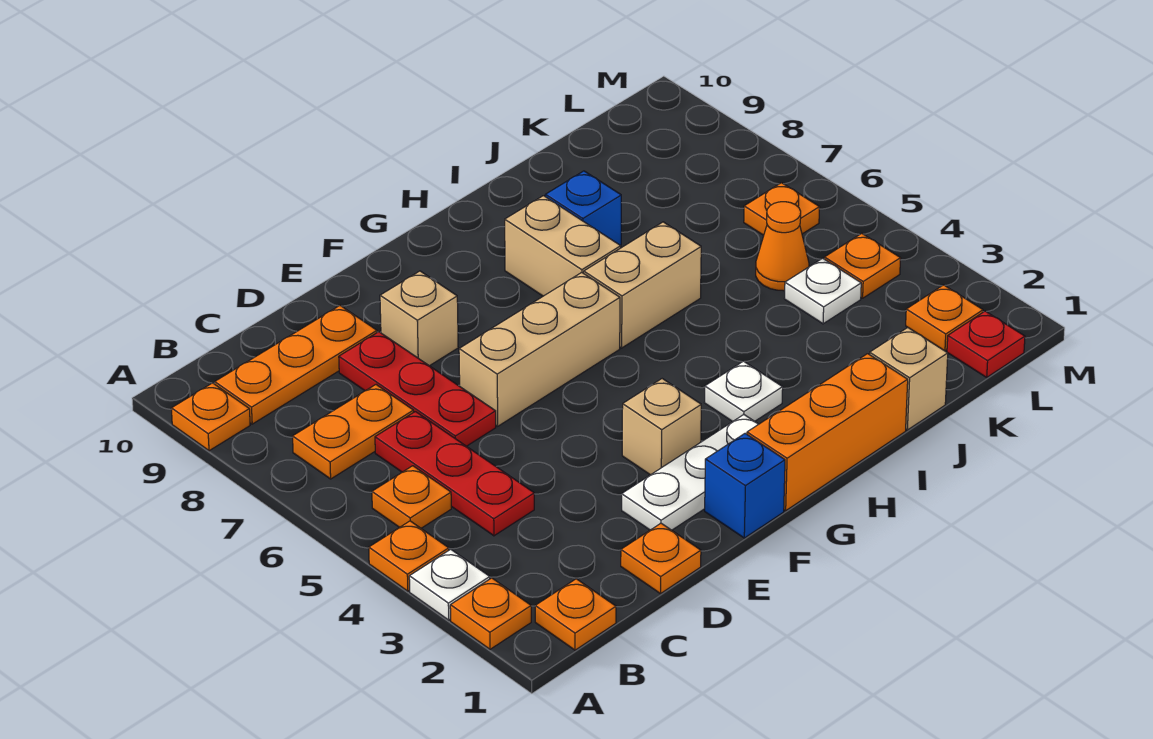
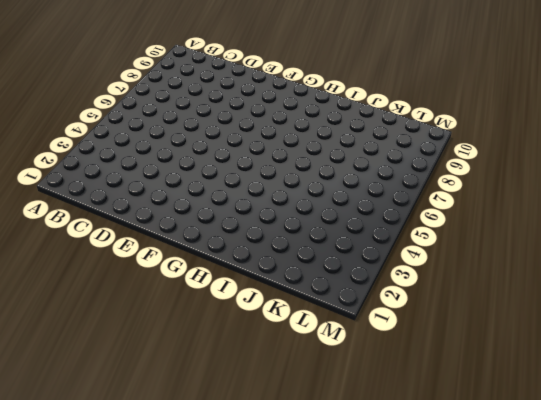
none -> orange 1x1 plate [450,578,531,649]
none -> white 1x1 plate [409,549,490,620]
none -> orange 1x1 plate [369,521,449,591]

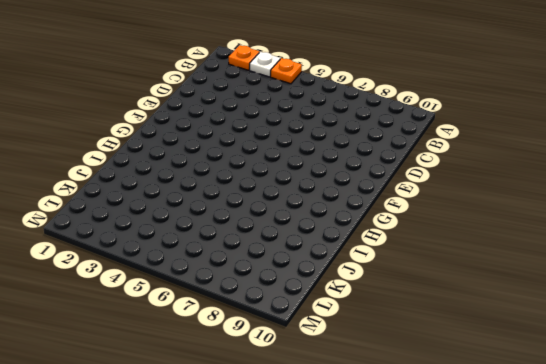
none -> orange 1x1 plate [171,383,250,451]
none -> orange 1x1 plate [535,579,616,650]
none -> orange 1x1 plate [372,466,451,528]

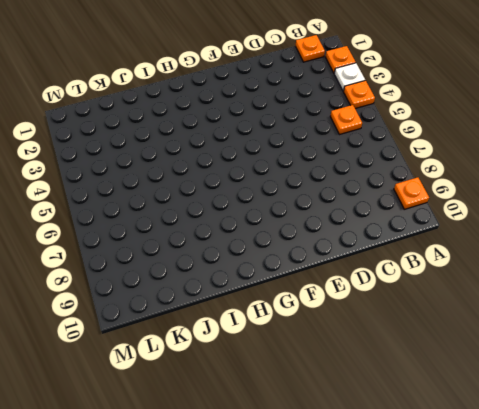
none -> orange 1x2 plate [293,385,414,479]
none -> orange 1x3 plate [215,306,377,424]
none -> red 1x3 plate [375,412,534,536]

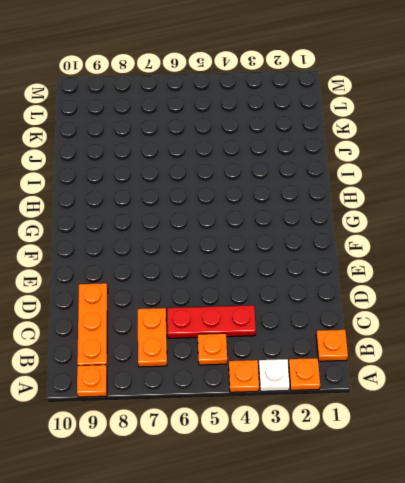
none -> orange 1x1 plate [621,523,701,594]
none -> red 1x3 plate [339,332,496,446]
none -> white 1x3 plate [622,415,758,530]

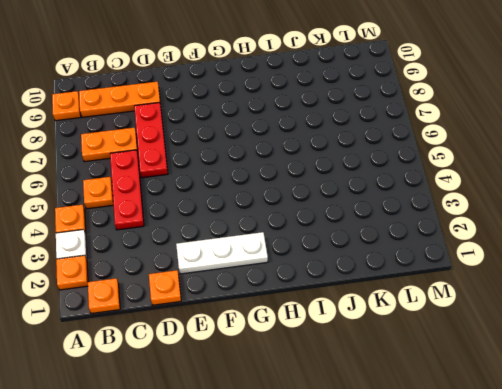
none -> tan 1x3 brick [459,273,620,426]
none -> tan 1x1 brick [380,271,458,366]
none -> blue 1x1 brick [705,433,785,538]

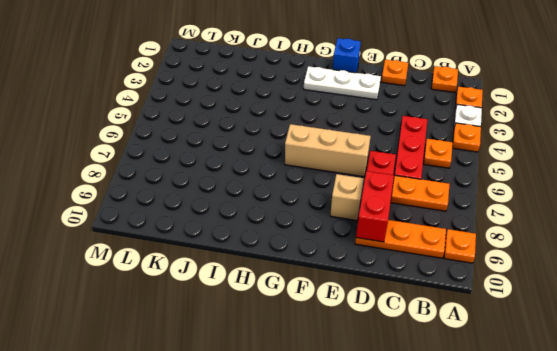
red 1x2 brick [356,171,394,242] -> none
none -> tan 1x1 brick [622,379,701,475]
none -> orange 1x3 brick [747,354,908,511]
none -> white 1x1 plate [704,361,783,422]

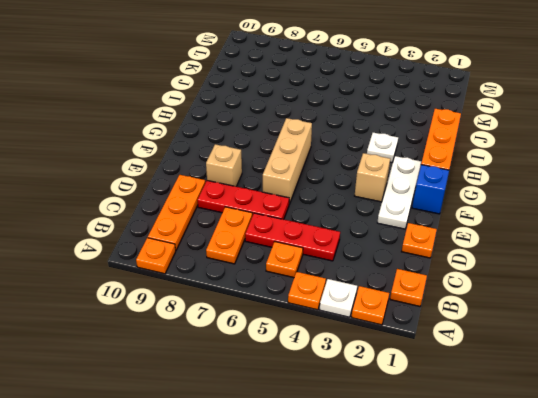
none -> tan 1x2 brick [584,222,701,348]
none -> tan 1x2 brick [505,196,621,296]
none -> blue 1x1 brick [545,171,621,246]

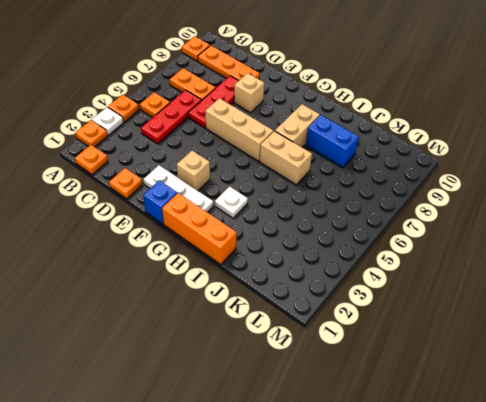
blue 1x2 brick [306,115,359,168] -> blue 1x1 brick [545,171,621,246]
none -> tan 1x1 brick [870,327,948,430]
none -> white 1x1 plate [784,258,861,324]
none -> orange 1x1 cone [756,202,809,291]

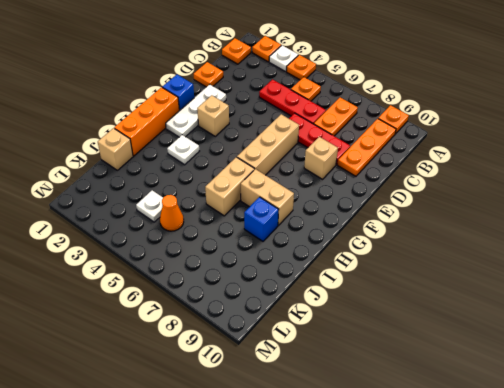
none -> red 1x1 plate [947,311,1025,377]
none -> orange 1x1 plate [906,285,983,351]
none -> orange 1x1 plate [824,233,901,298]

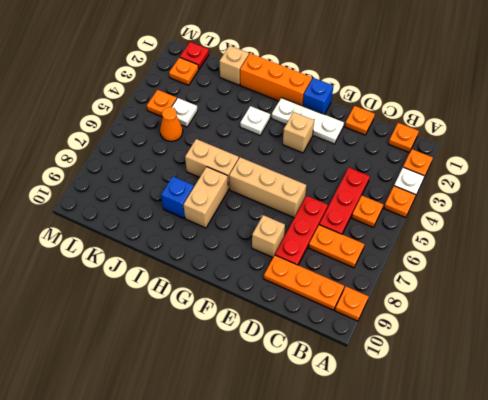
none -> orange 1x1 plate [744,183,820,235]

